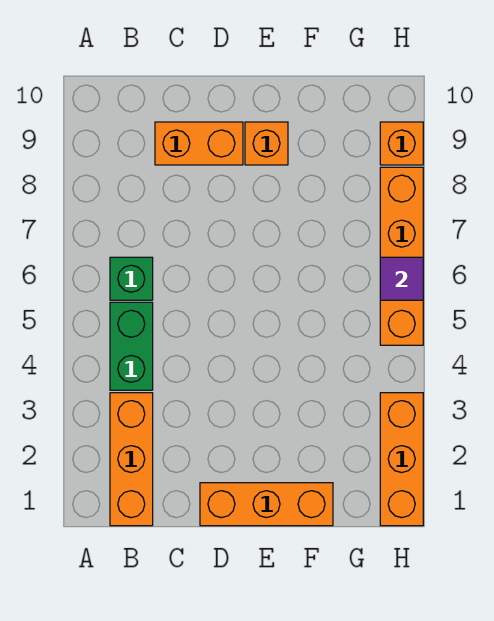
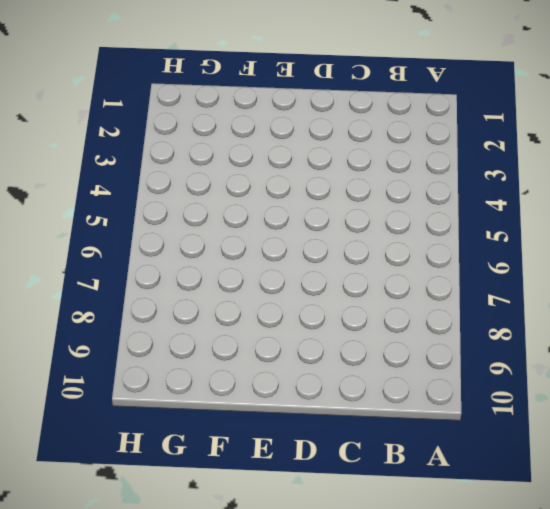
none -> orange 1x3 brick [110,393,153,526]
none -> green 1x2 brick [110,302,153,390]

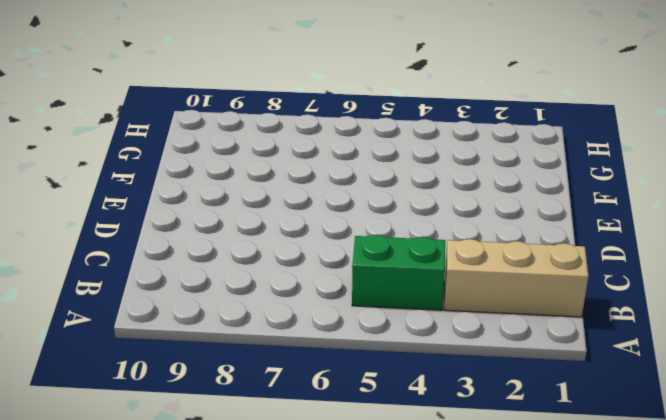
tan 1x3 brick [444,239,589,317] -> orange 1x3 brick [110,393,153,526]
none -> green 1x1 brick [110,257,153,300]
none -> orange 1x2 brick [155,122,243,165]

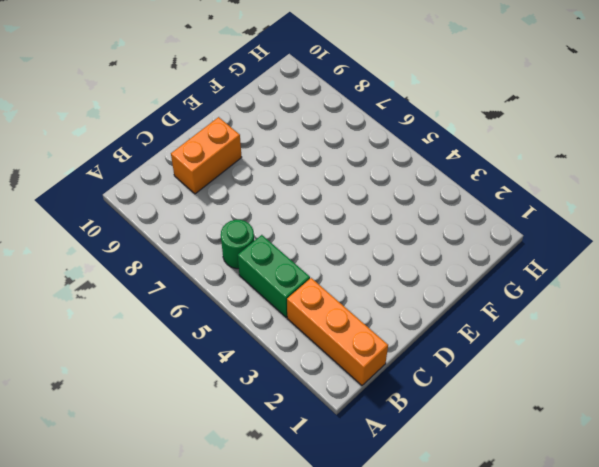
green 1x1 round brick [221,220,254,269] -> green 1x1 brick [110,257,153,300]
none -> orange 1x3 brick [200,483,333,526]
none -> orange 1x1 brick [245,122,288,165]

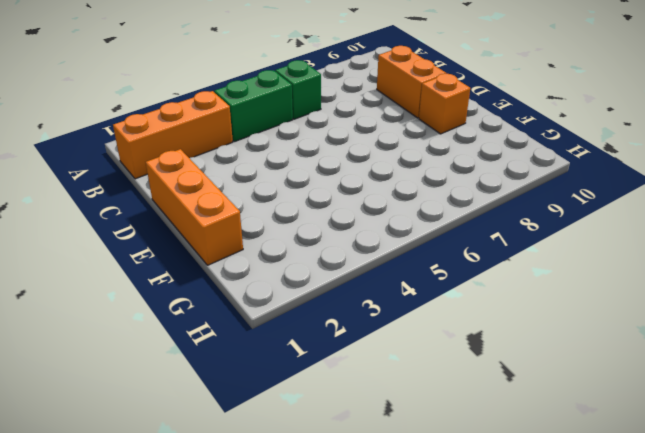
none -> orange 1x3 brick [380,393,423,526]
none -> orange 1x4 brick [380,167,423,345]

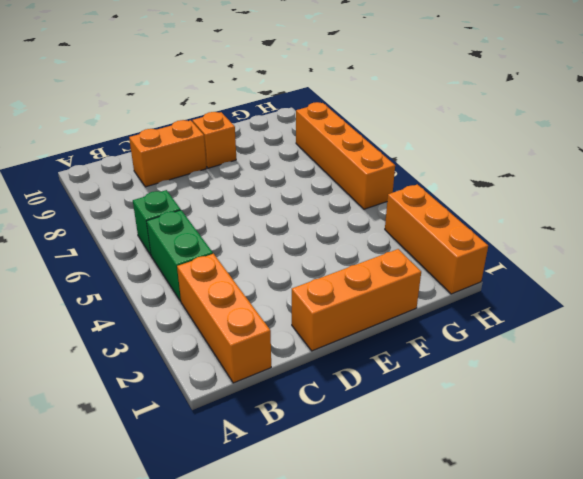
none -> orange 1x1 brick [380,122,423,165]
none -> purple 1x1 tile [380,257,423,300]

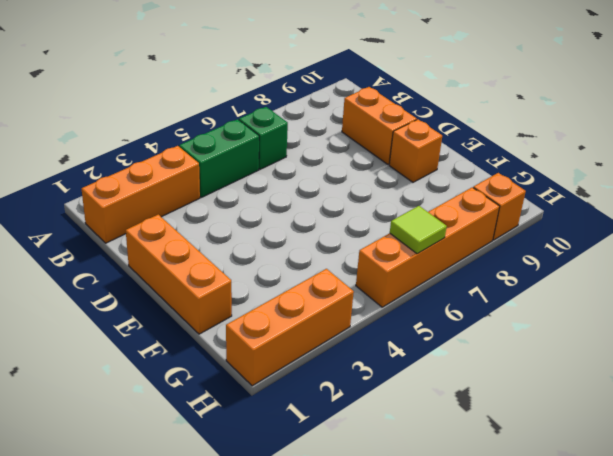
lime 1x1 tile [390,206,447,254] -> purple 1x1 tile [380,257,423,300]

